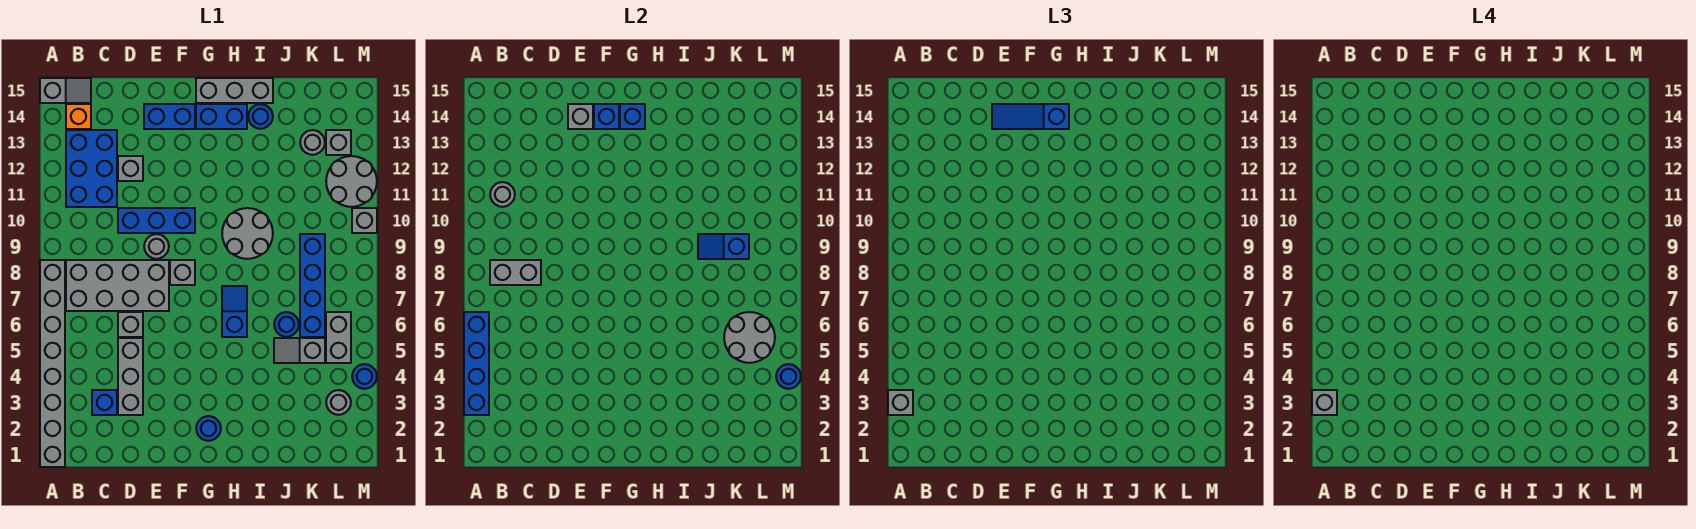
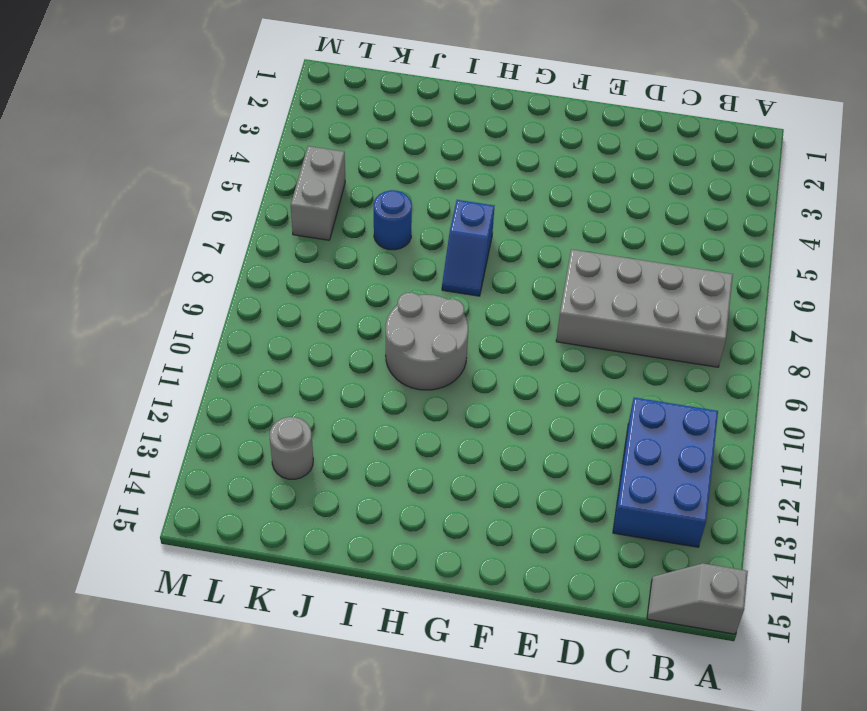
none -> grey 1x8 brick [40,260,65,467]
none -> orange 1x1 brick [66,104,91,129]
none -> blue 1x1 brick [92,390,117,415]
none -> grey 1x3 brick [118,338,143,415]

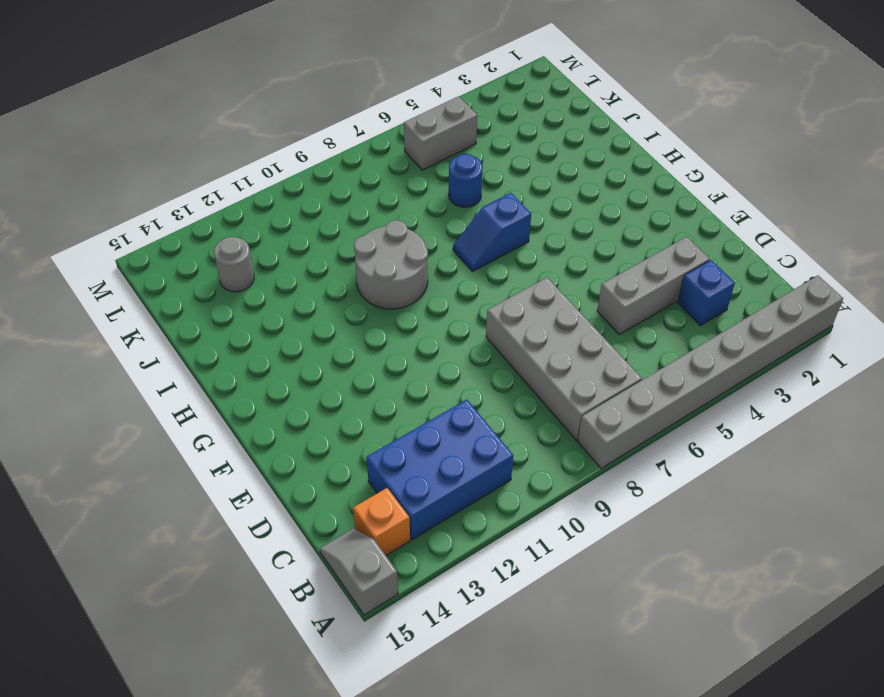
none -> grey 1x1 brick [118,312,143,337]
none -> blue 1x3 brick [118,208,195,233]
none -> grey 1x1 brick [118,156,143,181]
none -> grey 1x1 round brick [144,234,169,259]

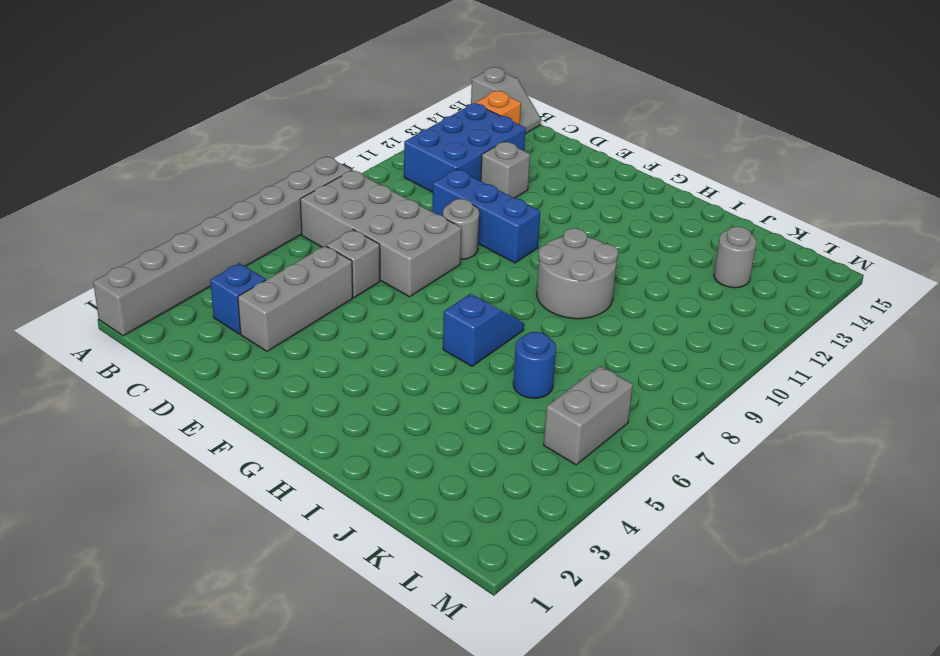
none -> blue 1x2 brick [144,104,195,129]
none -> grey 1x1 brick [170,260,195,285]
none -> blue 1x1 round brick [196,416,221,441]
none -> blue 1x2 brick [196,104,247,129]

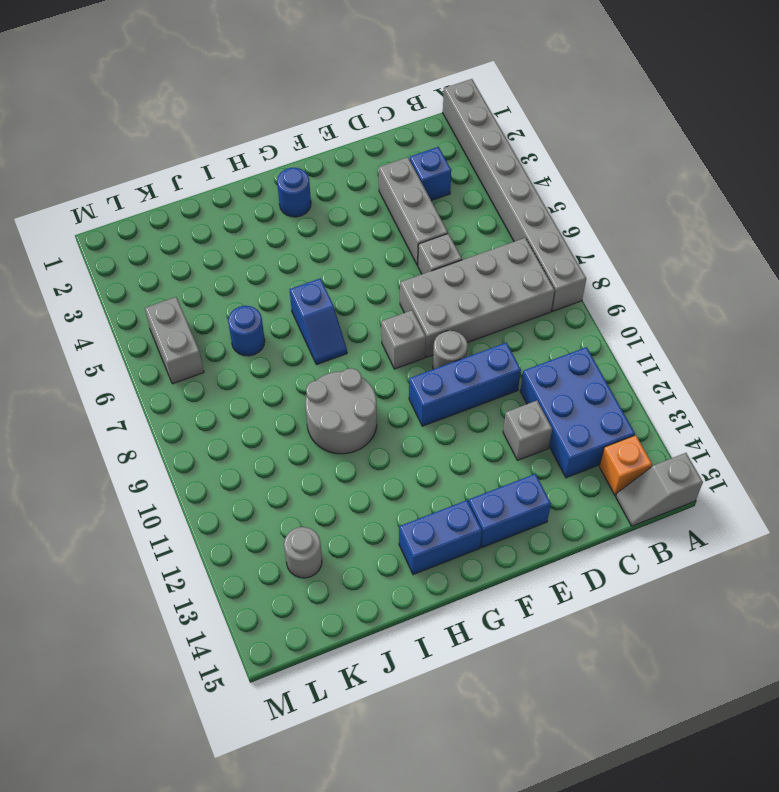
none -> grey 1x3 brick [196,78,273,103]
none -> blue 1x1 round brick [248,104,273,129]
none -> grey 1x2 slope [274,338,325,363]
none -> blue 1x4 brick [300,234,325,337]

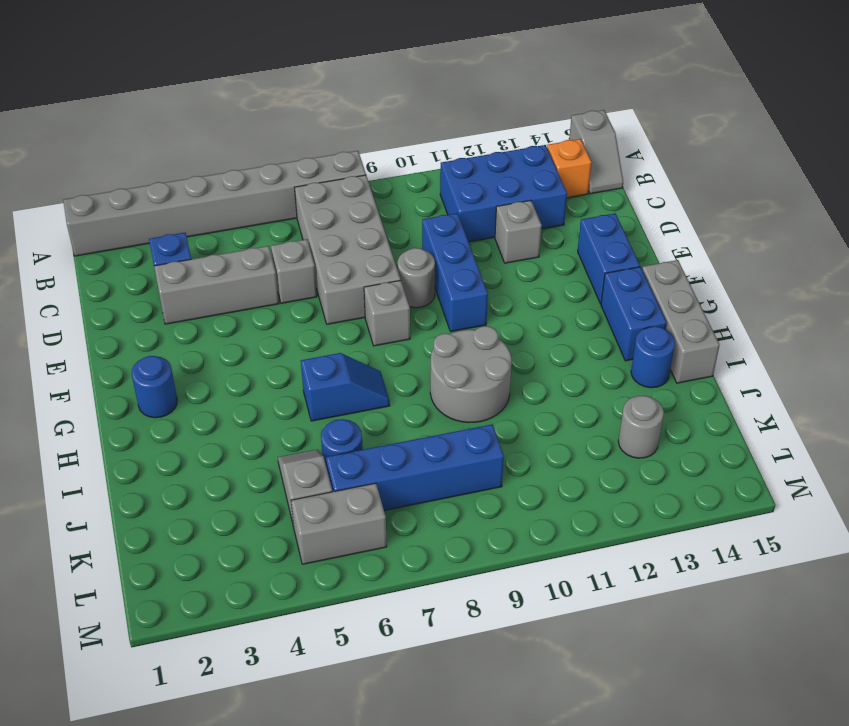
none -> grey 1x1 round brick [326,390,351,415]
none -> grey 2x2 round brick [326,156,377,207]
none -> grey 1x1 brick [326,130,351,155]
none -> blue 1x1 round brick [352,364,377,389]

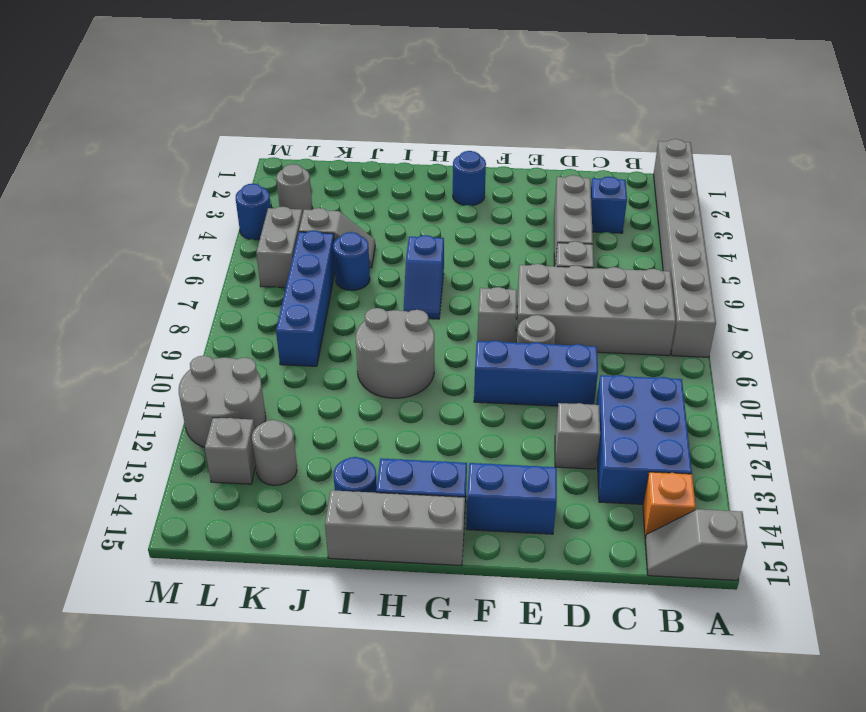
none -> grey 1x1 brick [352,208,377,233]
none -> blue 1x4 brick [464,312,489,415]
none -> grey 1x2 brick [490,260,541,285]
none -> grey 1x1 round brick [490,182,515,207]

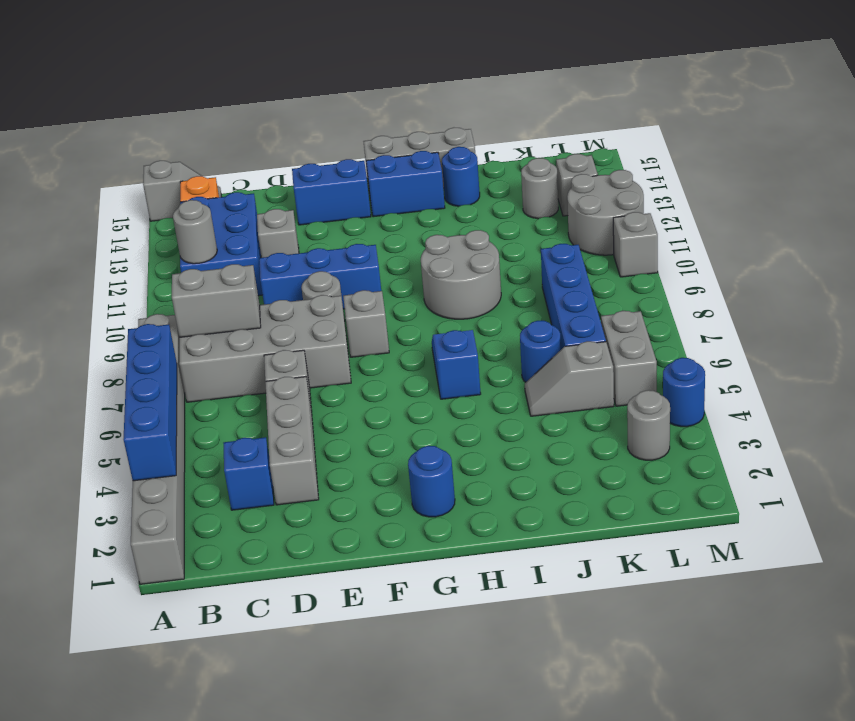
none -> grey 1x1 brick [568,104,593,129]
none -> blue 1x1 brick [594,104,619,129]
none -> blue 1x1 brick [620,104,645,129]
none -> blue 1x2 slope [698,234,749,259]

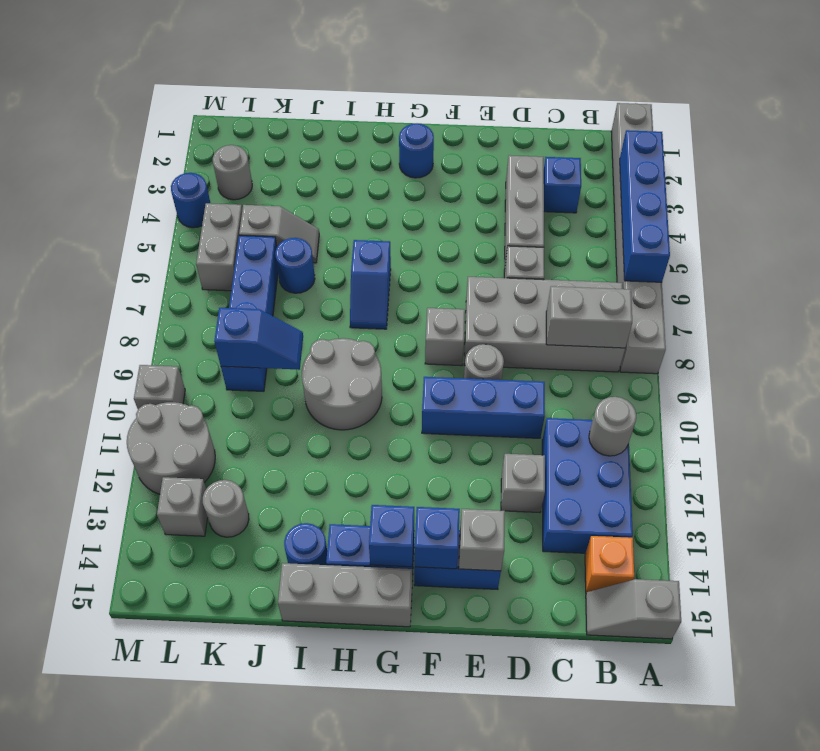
none -> grey 2x2 round brick [724,312,775,363]
none -> blue 1x1 round brick [776,364,801,389]
none -> grey 1x1 brick [888,390,913,415]
none -> blue 1x3 slope [992,104,1069,129]

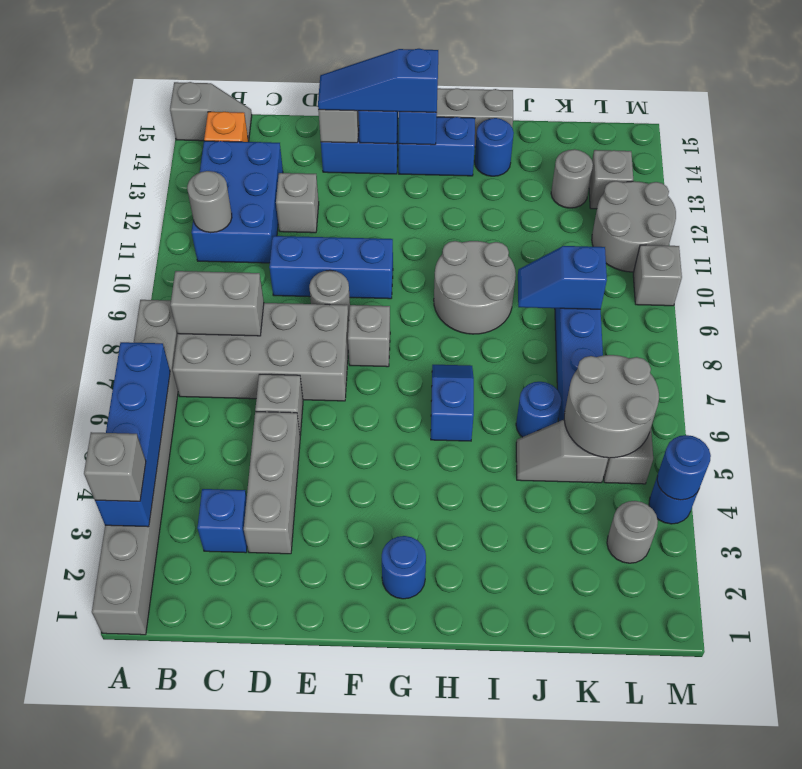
none -> grey 1x1 brick [1312,390,1337,415]

